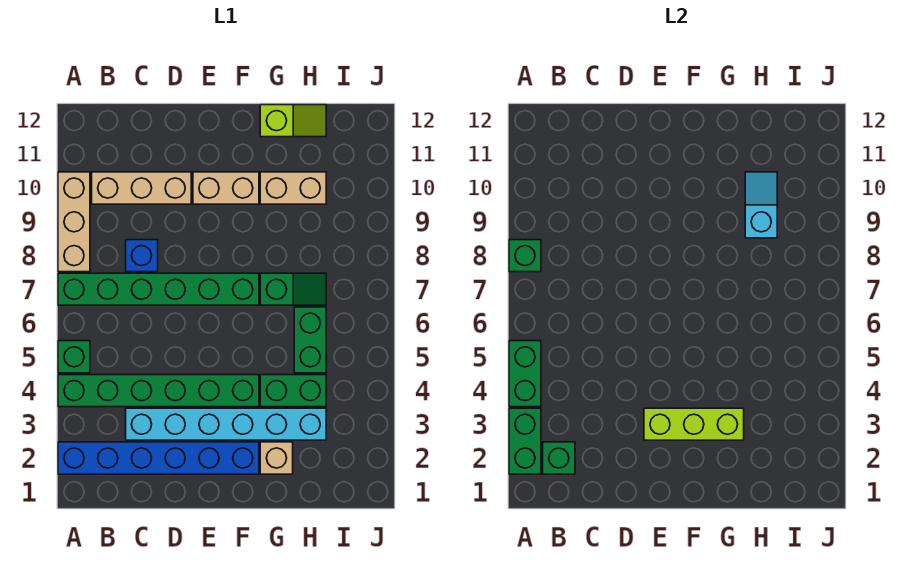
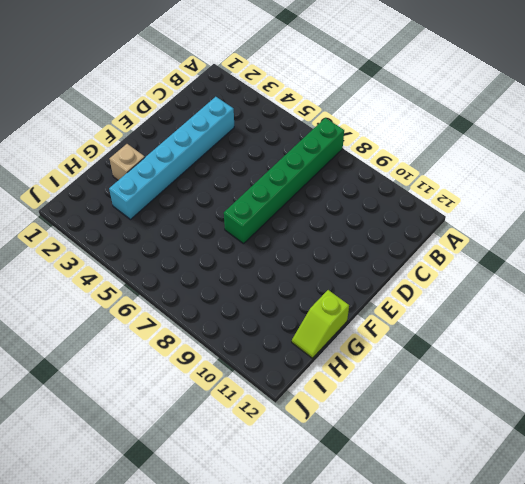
none -> blue 1x6 brick [58,442,259,474]
none -> green 1x6 brick [58,375,259,407]
none -> green 1x1 brick [58,341,90,373]

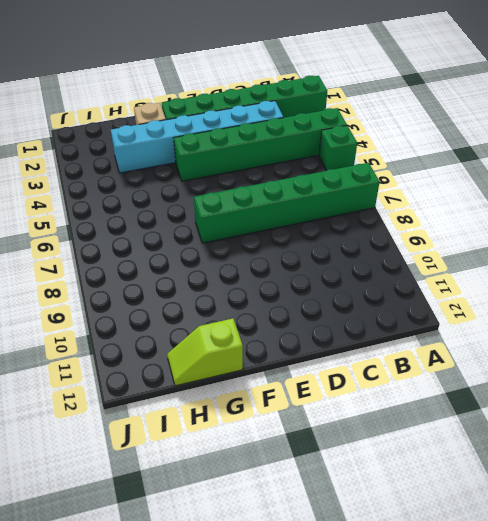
green 1x6 brick [162,76,327,120] -> blue 1x6 brick [58,442,259,474]
none -> tan 1x3 brick [58,172,90,272]
none -> tan 1x3 brick [92,172,191,204]
none -> blue 1x1 brick [126,240,158,272]

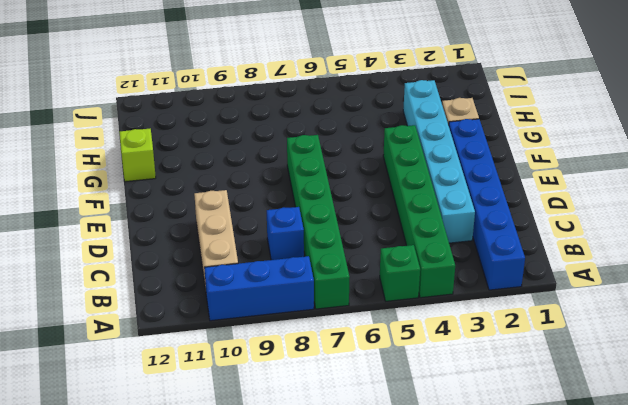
blue 1x3 brick [204,256,314,321] -> tan 1x3 brick [58,172,90,272]
none -> tan 1x2 brick [193,172,259,204]
none -> green 1x2 brick [260,375,326,407]
none -> green 1x2 slope [260,273,326,305]

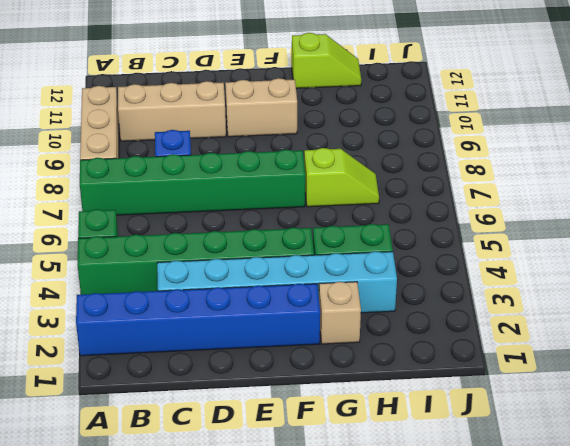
lime 1x2 slope [304,148,379,207] -> green 1x2 slope [260,273,326,305]
none -> tan 1x2 brick [260,172,326,204]
none -> green 1x2 brick [294,307,326,373]
none -> green 1x2 brick [509,408,541,474]

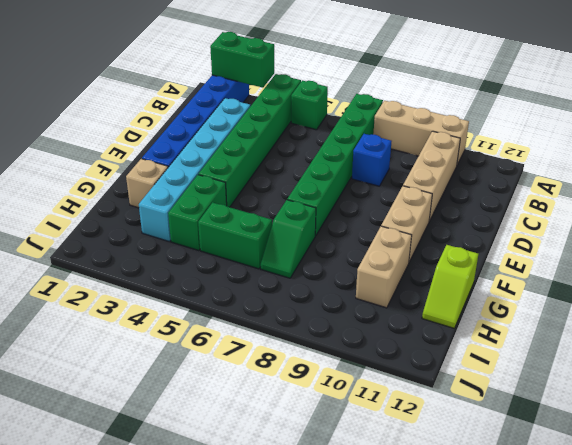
none -> green 1x2 brick [509,341,541,407]
none -> green 1x1 brick [509,240,541,272]
none -> green 1x1 brick [543,442,575,474]

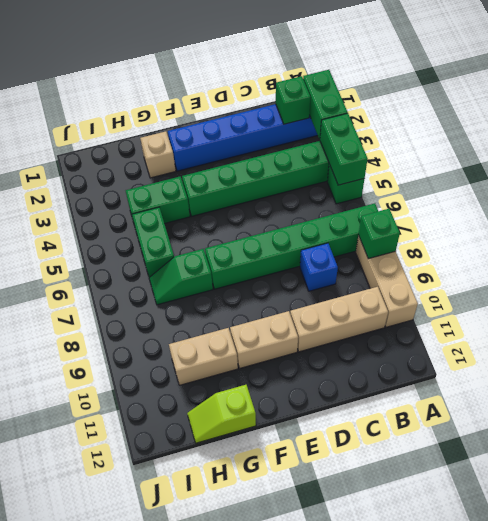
none -> cyan 1x6 brick [126,408,326,440]
none -> lime 1x3 brick [644,408,744,440]
none -> cyan 1x2 slope [745,172,777,238]

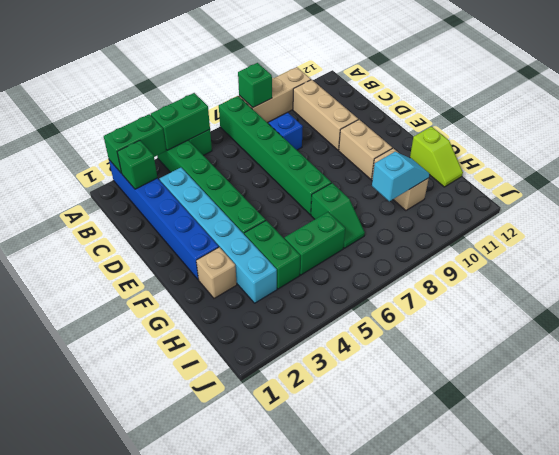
none -> lime 1x3 brick [644,408,744,440]

